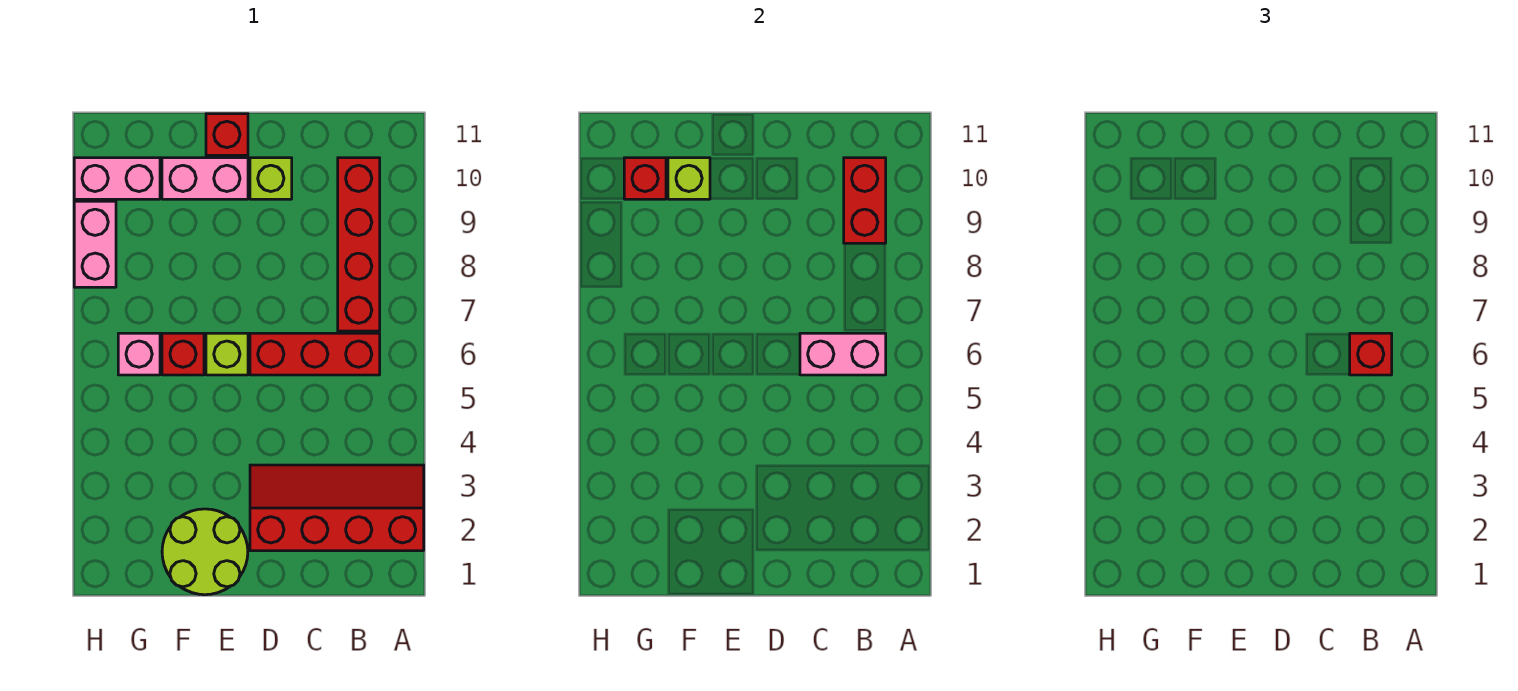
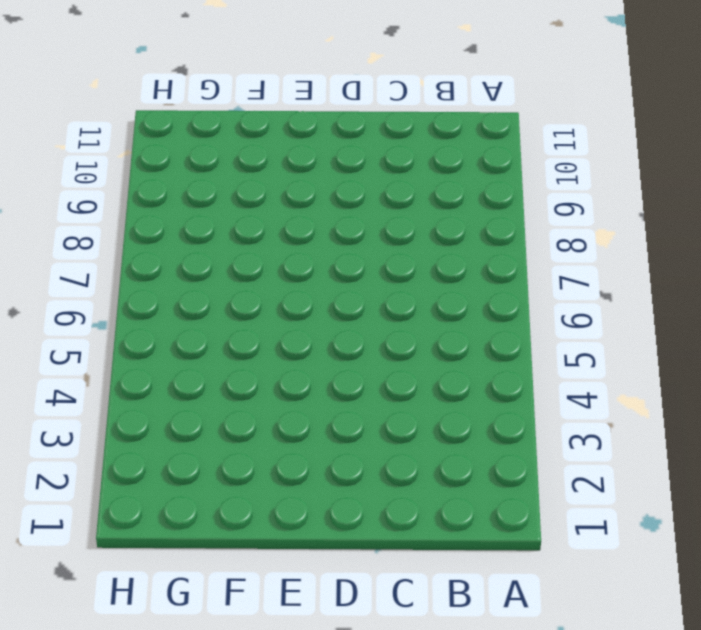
none -> red 2x4 slope [250,465,424,551]
none -> red 1x3 brick [250,333,380,375]
none -> red 1x4 brick [338,158,380,331]

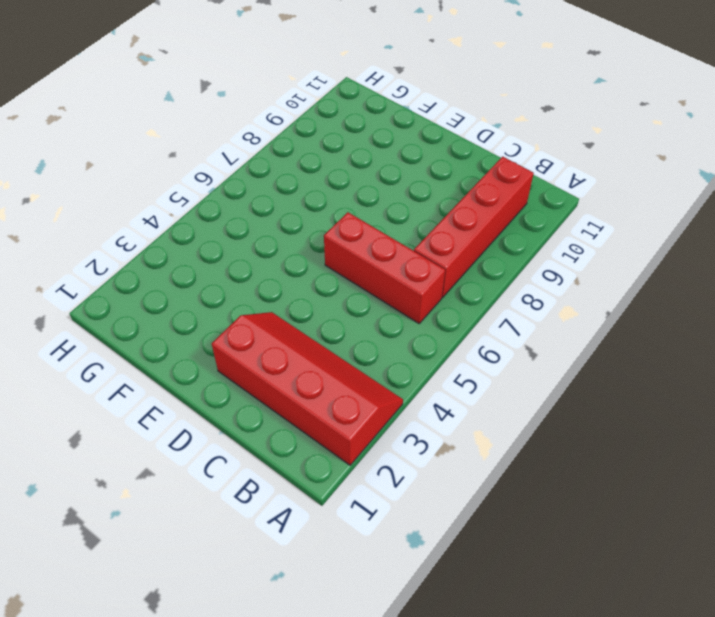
none -> lime 1x1 brick [250,158,292,199]
none -> lime 2x2 round brick [162,509,248,595]
none -> lime 1x1 brick [206,333,248,375]

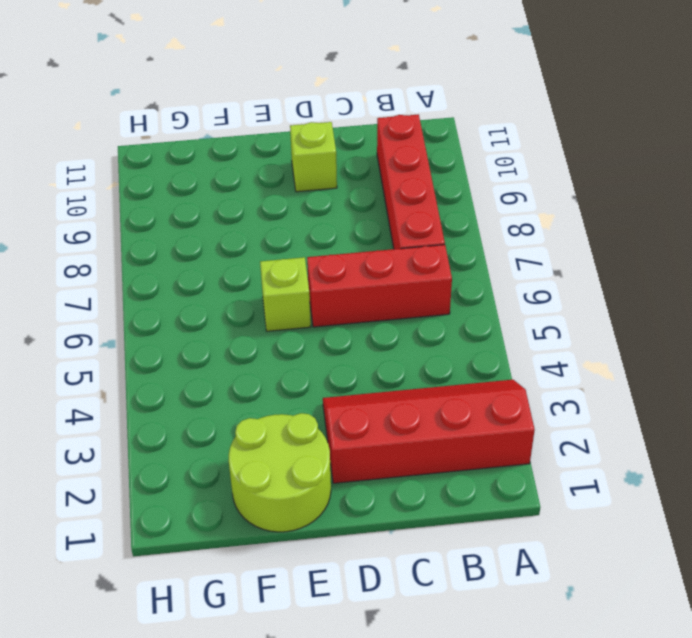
none -> pink 1x2 brick [162,158,248,199]
none -> red 1x1 brick [206,114,248,155]
none -> red 1x1 brick [162,333,204,375]

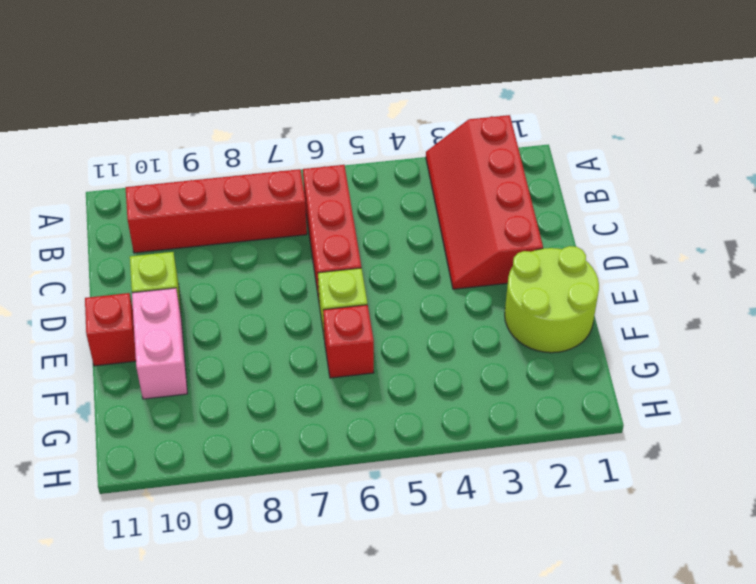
none -> pink 1x1 brick [118,333,160,375]
none -> pink 1x2 brick [74,158,160,199]
none -> pink 1x2 brick [74,201,116,287]

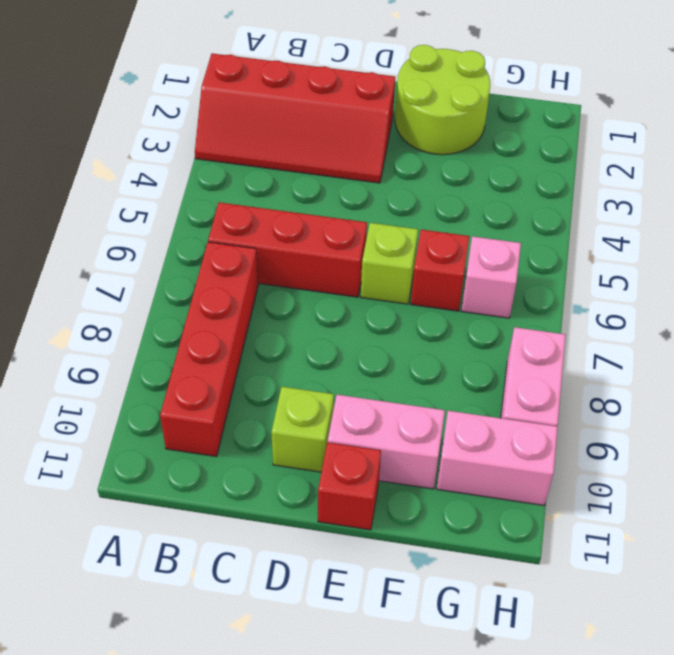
none -> pink 1x2 brick [800,333,886,375]
none -> red 1x2 brick [844,158,886,243]
none -> lime 1x1 brick [668,158,710,199]

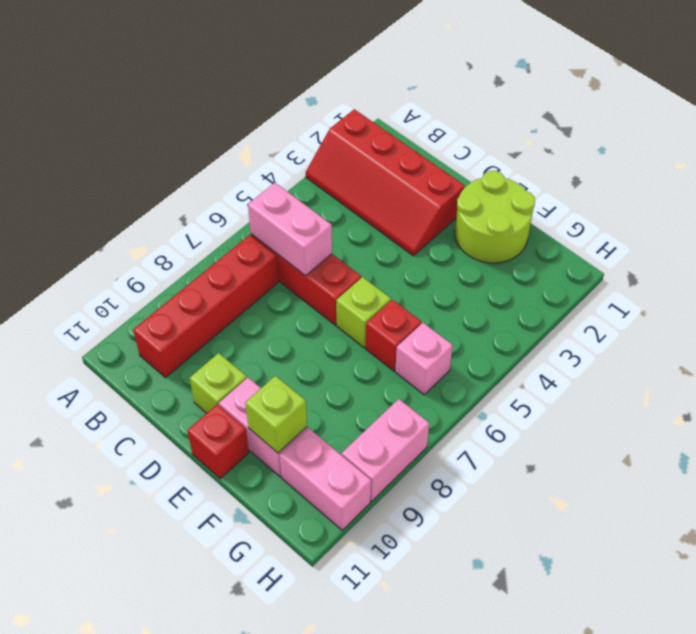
none -> red 1x2 brick [844,158,886,243]
none -> red 1x1 brick [624,158,666,199]
none -> red 1x1 brick [1350,333,1392,375]

